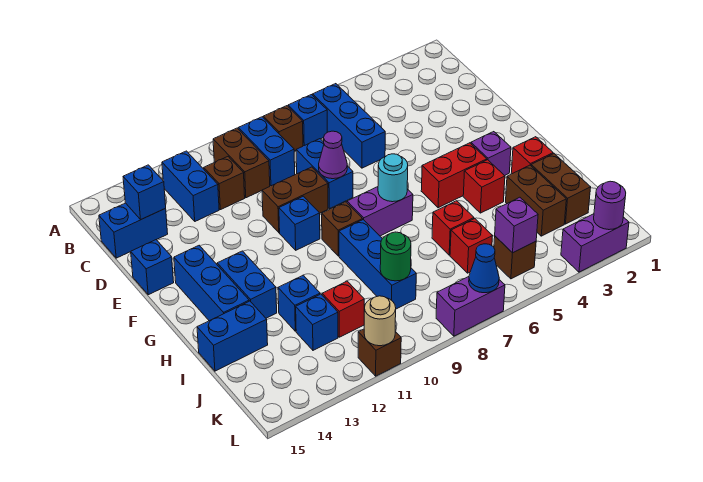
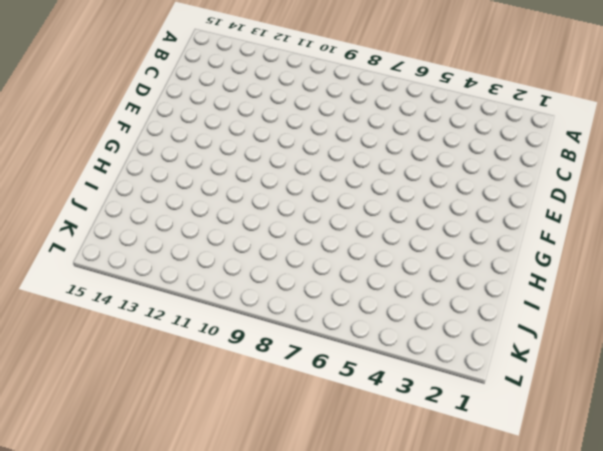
none -> blue 1x3 brick [313,84,385,168]
none -> blue 1x1 brick [288,95,327,146]
none -> brown 1x1 brick [263,106,303,151]
none -> blue 1x2 brick [238,117,295,186]

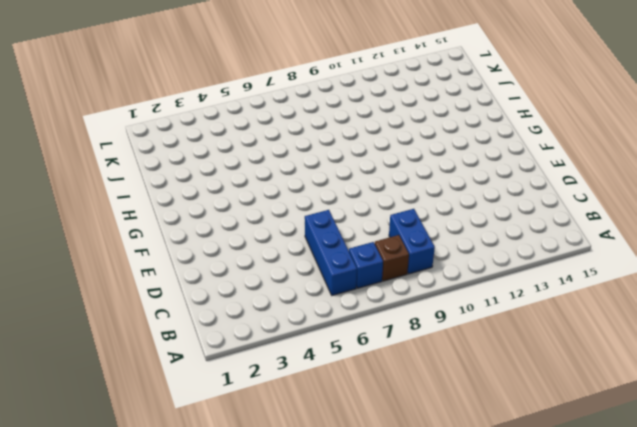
none -> brown 1x2 brick [213,128,270,198]
none -> blue 1x2 brick [162,151,219,221]
none -> brown 1x1 brick [204,157,245,210]
none -> blue 1x2 brick [99,203,168,258]

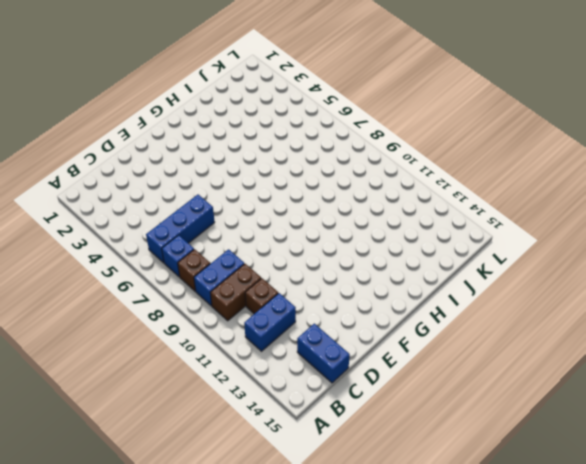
none -> blue 1x2 brick [296,139,353,209]
none -> brown 1x2 brick [262,167,328,233]
none -> blue 1x1 brick [131,240,174,295]
none -> blue 1x1 brick [279,196,320,250]

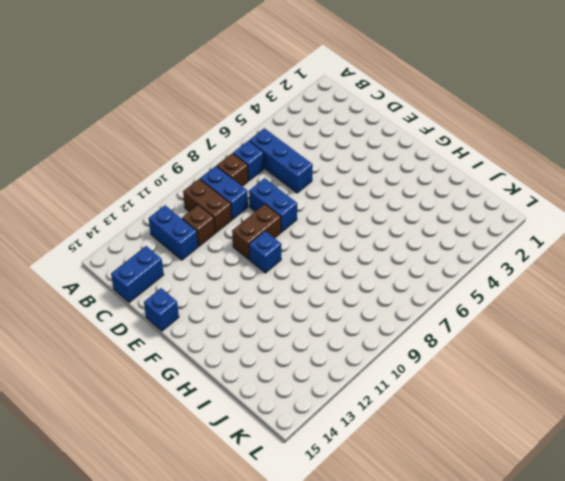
none -> blue 1x3 brick [174,246,249,321]
none -> purple 1x1 brick [471,132,511,176]
none -> red 1x2 brick [421,143,487,208]
none -> purple 1x2 brick [347,187,413,236]

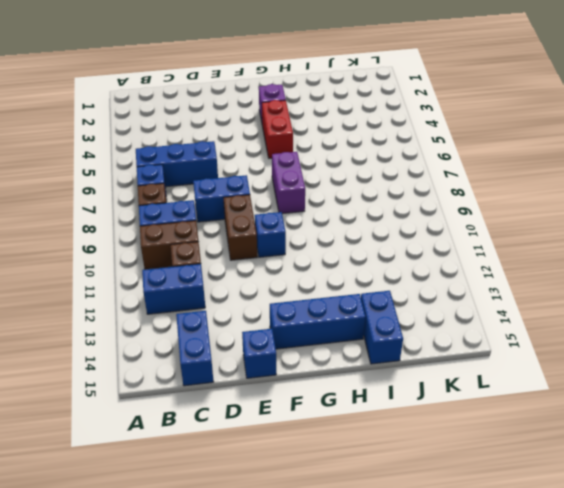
none -> brown 1x1 brick [322,202,363,256]
none -> blue 1x2 brick [217,251,277,318]
none -> red 1x1 brick [511,137,553,174]
none -> red 1x1 brick [463,160,505,213]

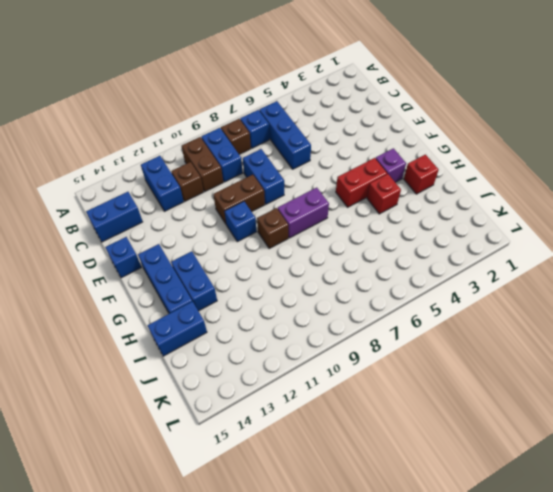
none -> blue 1x3 brick [339,220,416,309]
none -> brown 1x2 brick [531,154,591,224]
none -> brown 1x2 brick [506,165,566,236]
none -> red 1x1 brick [432,201,474,255]

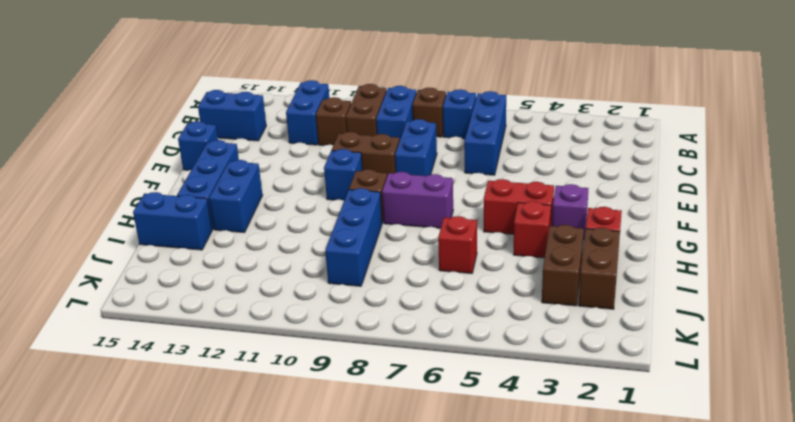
none -> blue 1x1 brick [278,275,320,331]
none -> red 1x1 brick [450,219,492,273]
none -> red 1x1 brick [322,281,364,337]
none -> blue 1x1 brick [296,294,338,350]

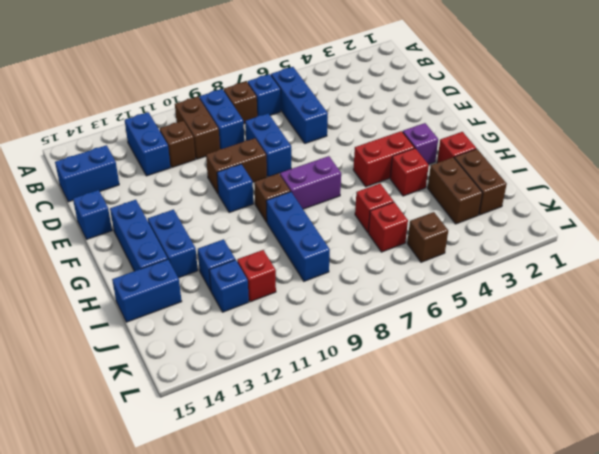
none -> purple 1x2 brick [561,214,629,272]
none -> purple 1x2 brick [436,277,505,336]
none -> brown 1x1 brick [358,329,401,376]
none -> blue 1x1 brick [123,165,166,219]

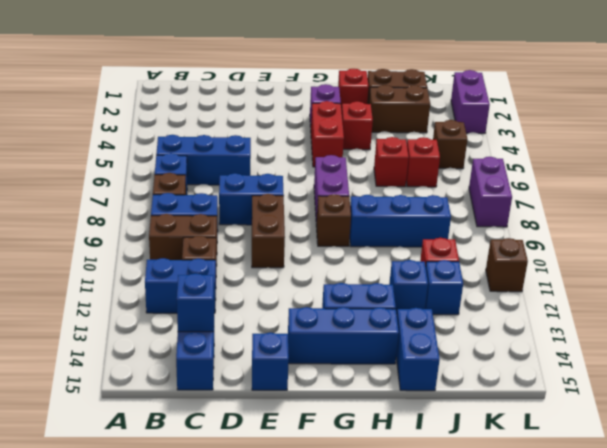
none -> blue 1x1 brick [279,196,320,250]
none -> purple 1x1 cone [319,131,347,179]
none -> cyan 1x1 round brick [378,154,408,202]
none -> green 1x1 round brick [380,232,411,281]

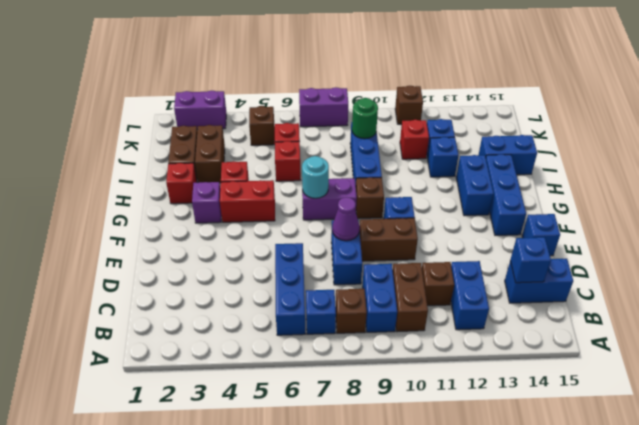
none -> purple 1x1 brick [495,197,538,253]
none -> purple 1x1 round brick [594,181,626,230]
none -> blue 1x1 cone [469,244,499,293]
none -> tan 1x1 round brick [364,296,396,346]

